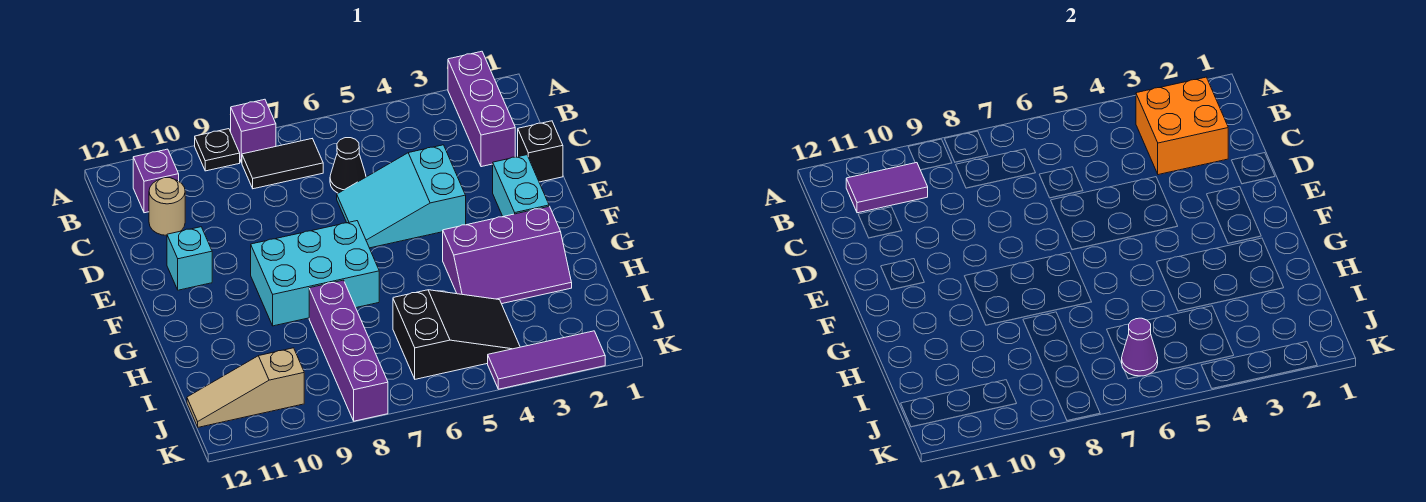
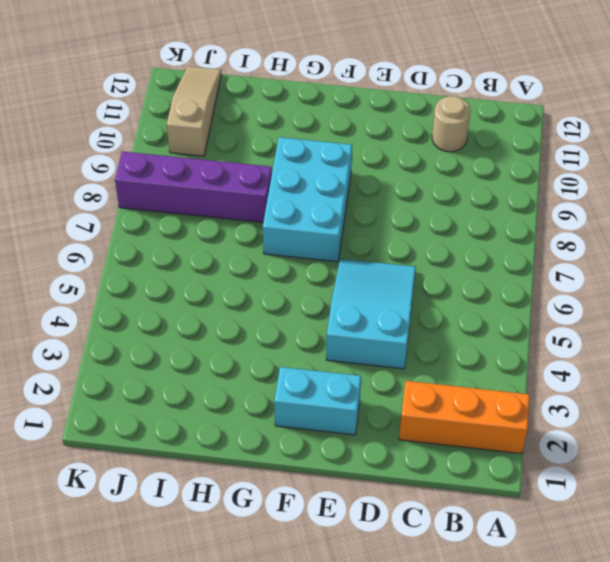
orange 1x3 brick [399,381,530,454] -> purple 1x3 brick [448,51,515,167]
none -> purple 1x1 brick [231,99,276,163]
none -> black 1x1 plate [195,129,240,171]
none -> black 1x2 tile [242,139,323,189]

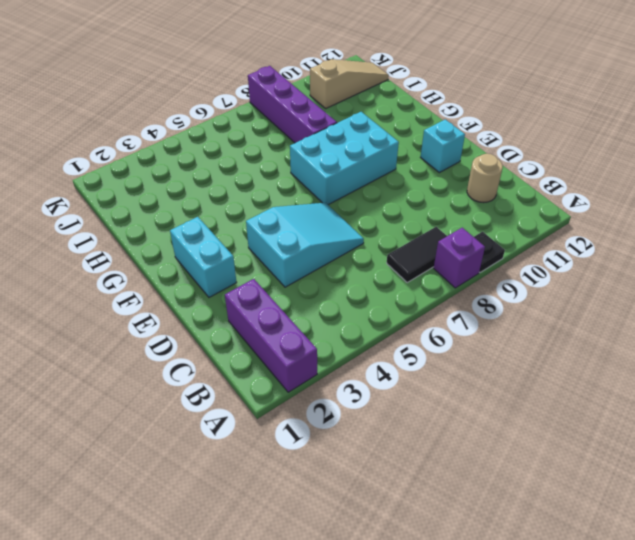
none -> purple 1x1 brick [133,149,179,213]
none -> black 1x1 cone [330,138,366,193]
none -> black 1x1 brick [518,121,563,182]

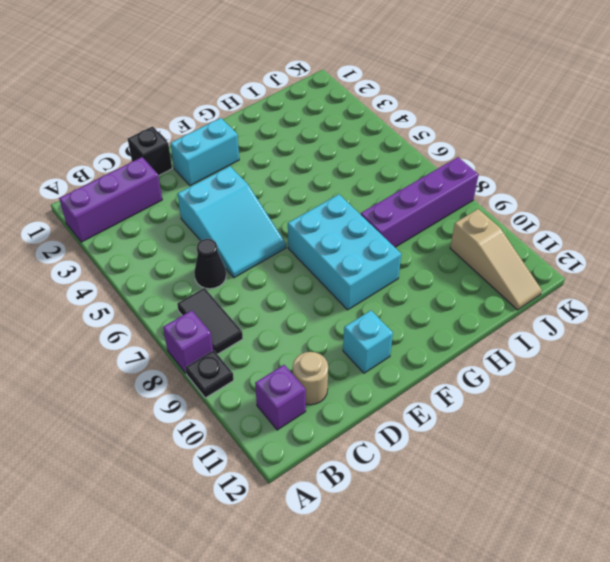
none -> purple 2x3 slope [443,206,572,304]
none -> black 2x3 slope [393,290,520,379]
none -> purple 1x3 tile [488,331,605,389]

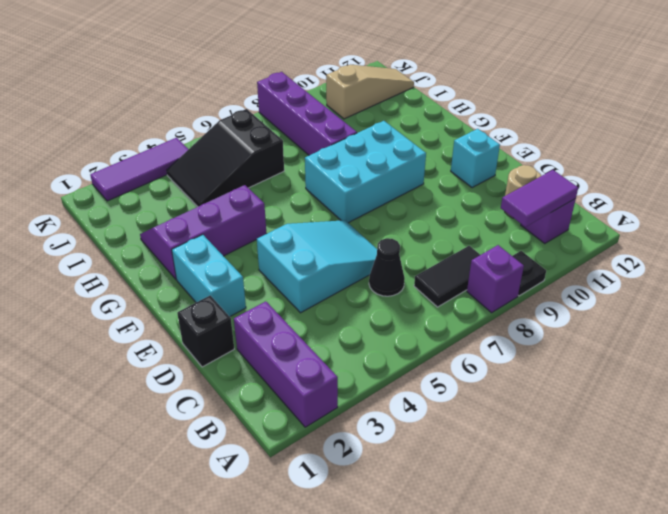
none -> orange 2x2 brick [1136,77,1228,175]
none -> purple 1x1 cone [1122,318,1158,376]

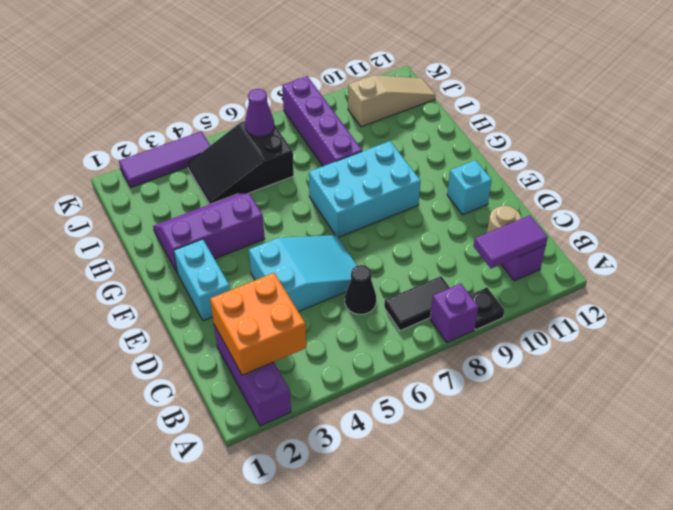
none -> black 1x1 brick [518,121,563,182]

